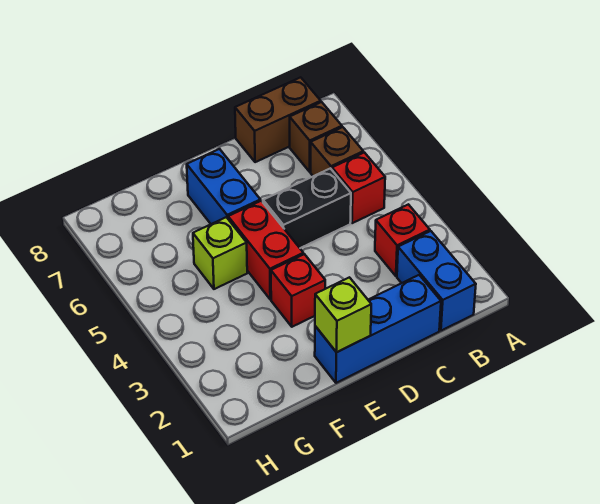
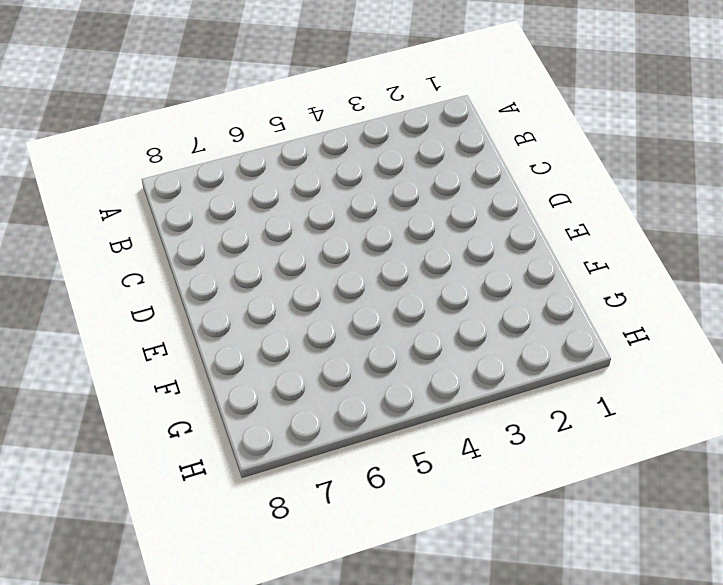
none -> blue 1x2 brick [397,231,476,331]
none -> red 1x1 brick [375,204,430,276]
none -> red 1x1 brick [332,152,385,223]

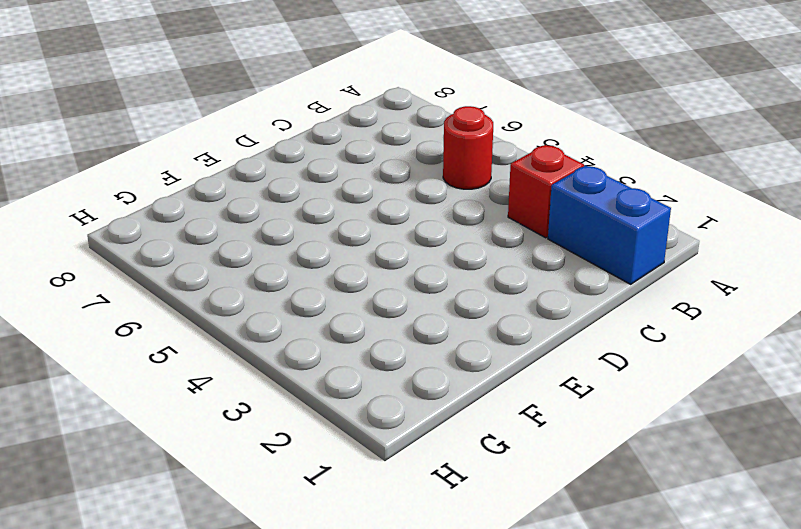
red 1x1 round brick [443,106,493,189] -> red 1x1 brick [332,152,385,223]
none -> brown 1x1 brick [311,127,363,176]
none -> brown 1x1 brick [290,102,342,172]
none -> brown 1x2 brick [235,77,321,162]

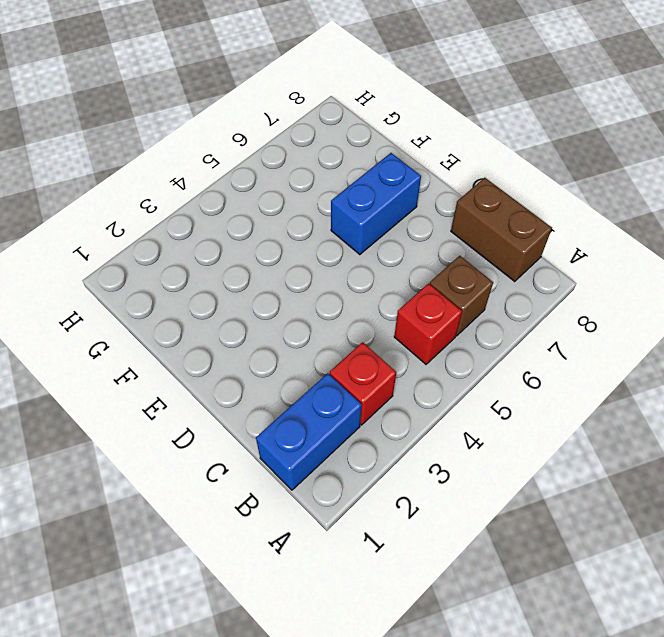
none -> brown 1x1 brick [290,102,342,172]
none -> blue 1x3 brick [315,275,441,383]
none -> black 1x2 brick [263,168,351,248]

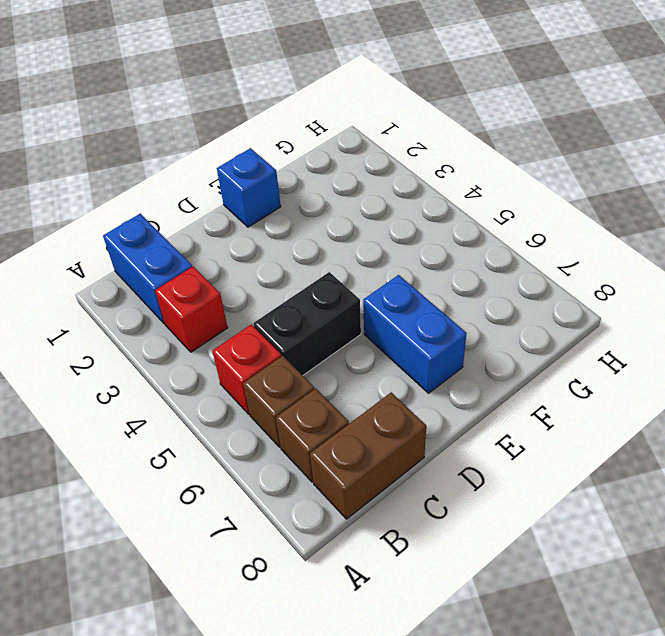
blue 1x1 brick [217,148,281,227] -> blue 1x3 brick [315,275,441,383]
none -> red 1x1 brick [271,254,325,327]
none -> red 1x2 brick [228,201,303,299]
none -> lime 1x1 brick [193,217,247,289]

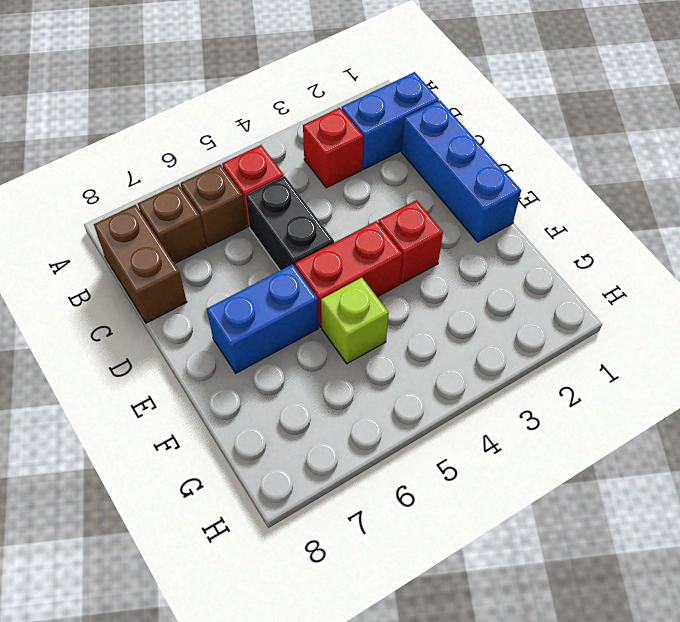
none -> lime 1x1 brick [315,277,371,352]

